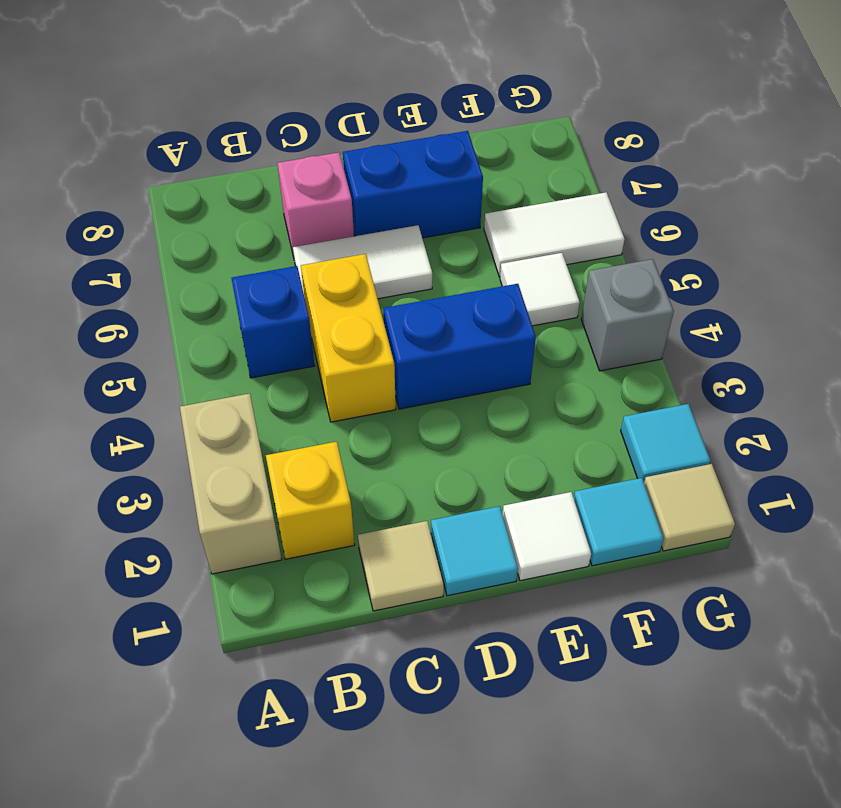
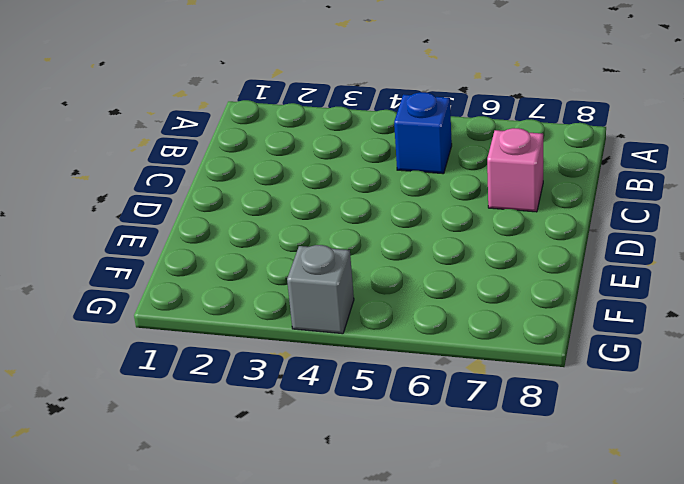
none -> tan 1x2 brick [180,393,282,574]
none -> yellow 1x1 brick [266,442,355,559]
none -> tan 1x1 tile [358,521,444,611]

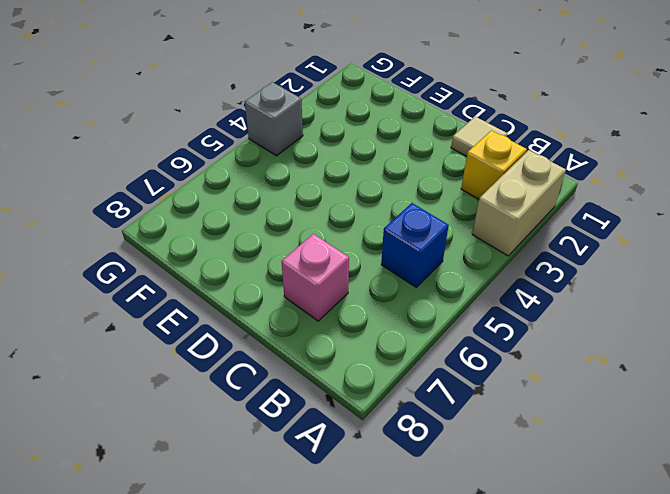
none -> yellow 1x2 brick [301,254,396,422]
none -> white 1x2 tile [293,225,432,299]
none -> cyan 1x1 tile [431,506,518,596]

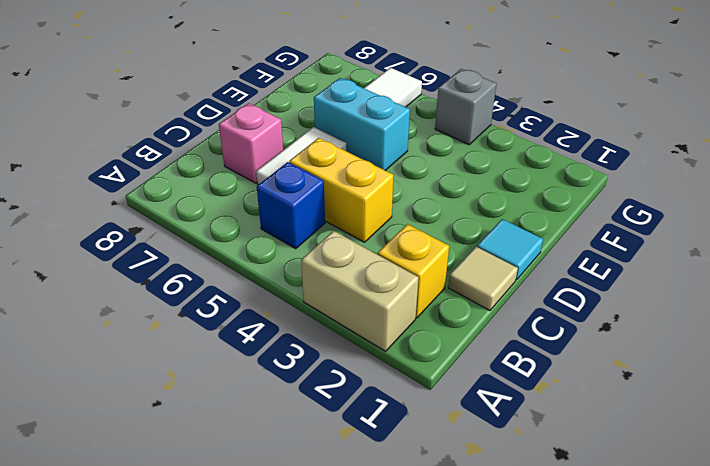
cyan 1x2 brick [314,78,410,171] -> none
none -> blue 1x2 brick [384,284,536,409]
none -> blue 1x2 brick [343,131,483,238]
none -> white 1x1 tile [502,492,591,581]

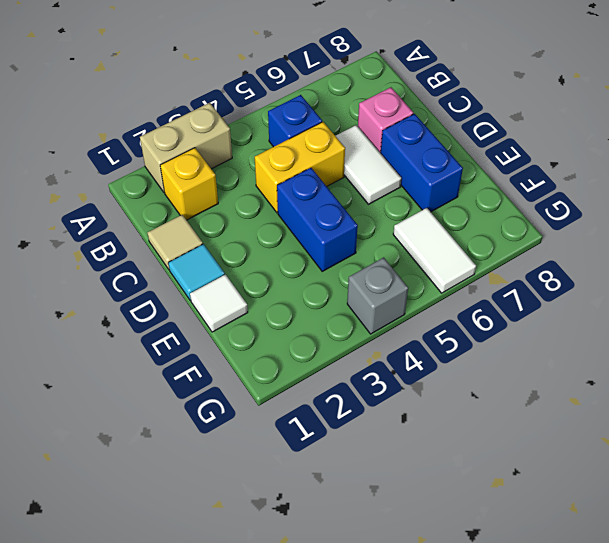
none -> cyan 1x1 tile [574,478,664,566]
none -> white 1x1 tile [500,253,580,326]
none -> tan 1x1 tile [644,464,735,551]

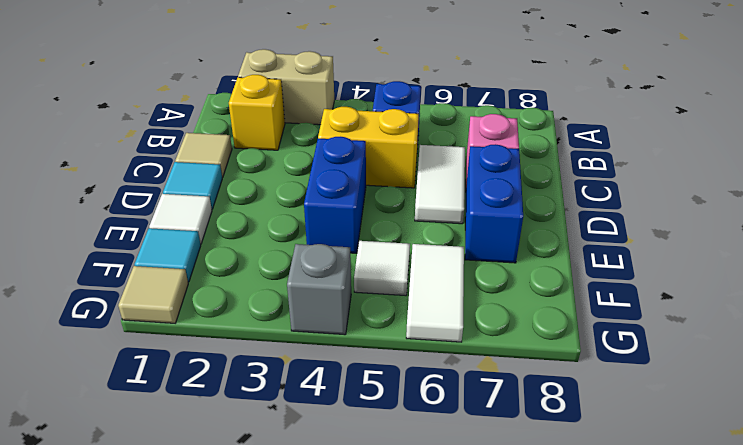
none -> cyan 1x1 tile [621,404,711,482]

